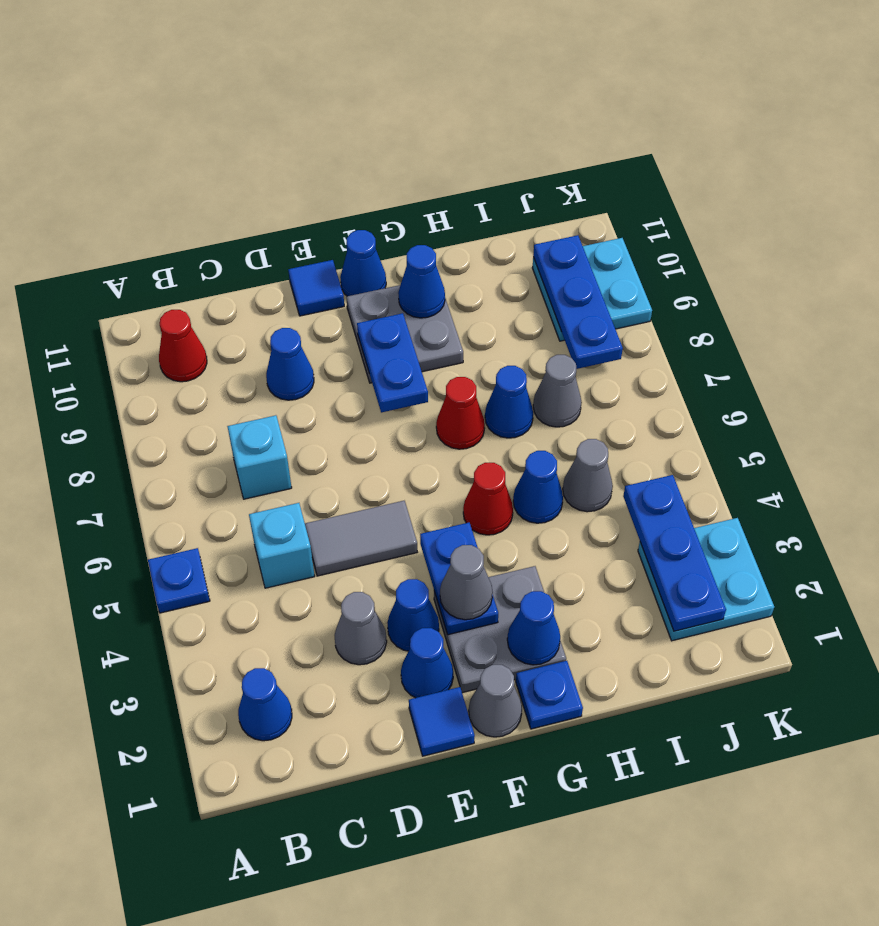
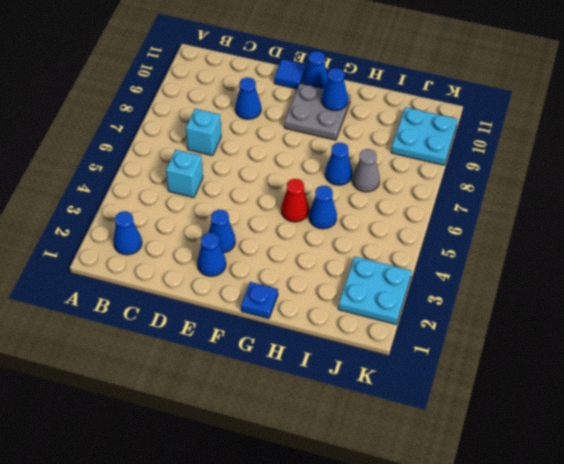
none -> blue 1x1 plate [148,548,210,613]
none -> red 1x1 cone [159,310,207,382]
none -> grey 1x1 cone [335,592,387,665]
none -> grey 1x2 tile [305,501,417,576]

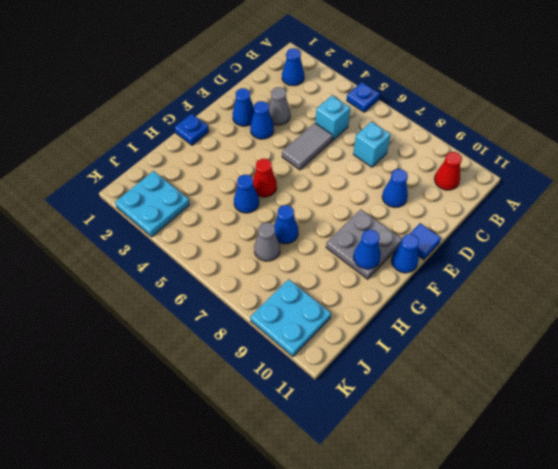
none -> blue 1x1 tile [409,687,475,756]
none -> grey 1x1 cone [469,665,522,737]
none -> grey 2x2 plate [434,566,566,693]
none -> red 1x1 cone [436,377,485,449]

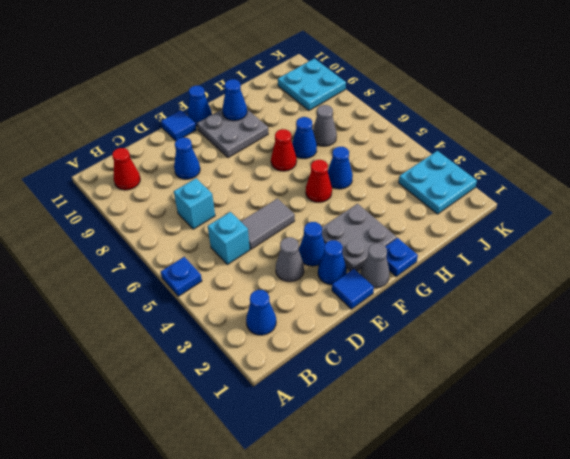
none -> grey 1x1 cone [563,439,613,512]
none -> blue 1x2 plate [420,522,498,635]
none -> blue 1x2 plate [357,313,428,413]
none -> blue 1x1 cone [507,591,560,665]

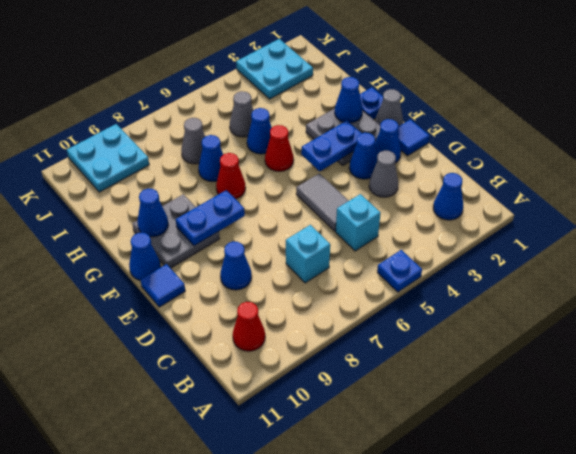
none -> blue 1x3 plate [623,475,726,631]
none -> blue 1x3 plate [533,235,623,369]
none -> grey 1x1 cone [440,545,493,620]

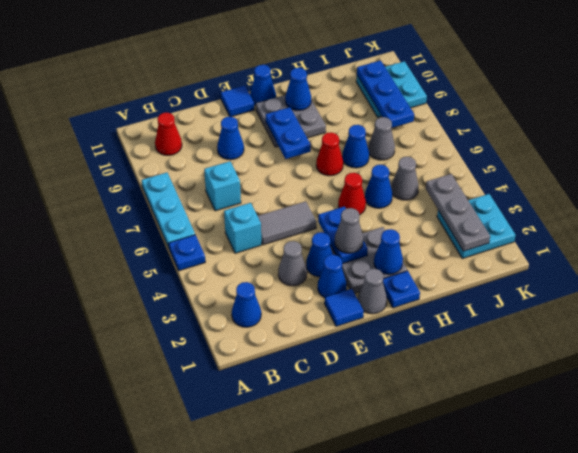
cyan 1x3 plate [142,173,195,247] -> none
grey 1x3 plate [426,174,490,251] -> blue 1x3 plate [623,475,726,631]

